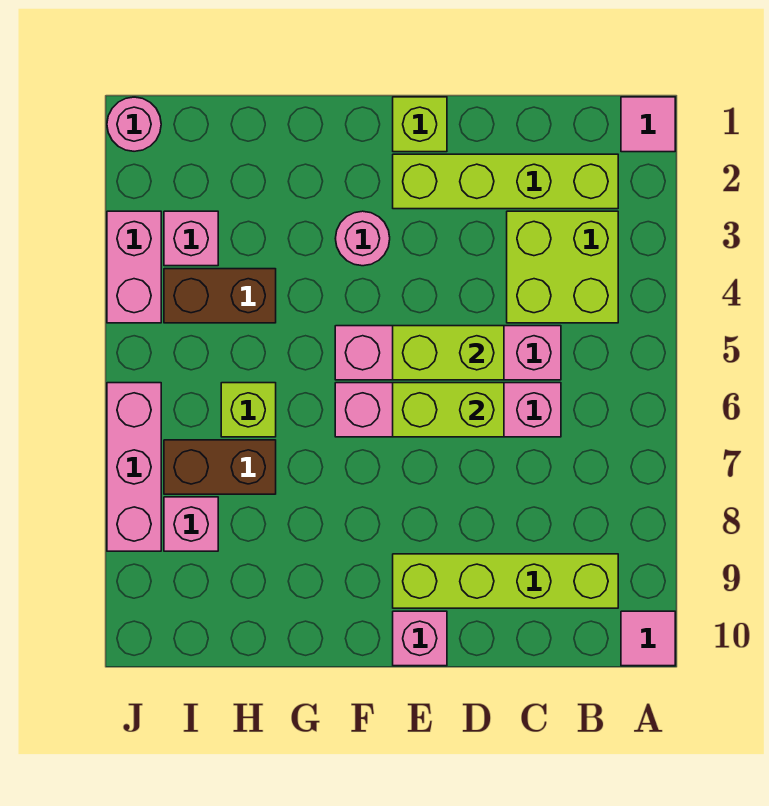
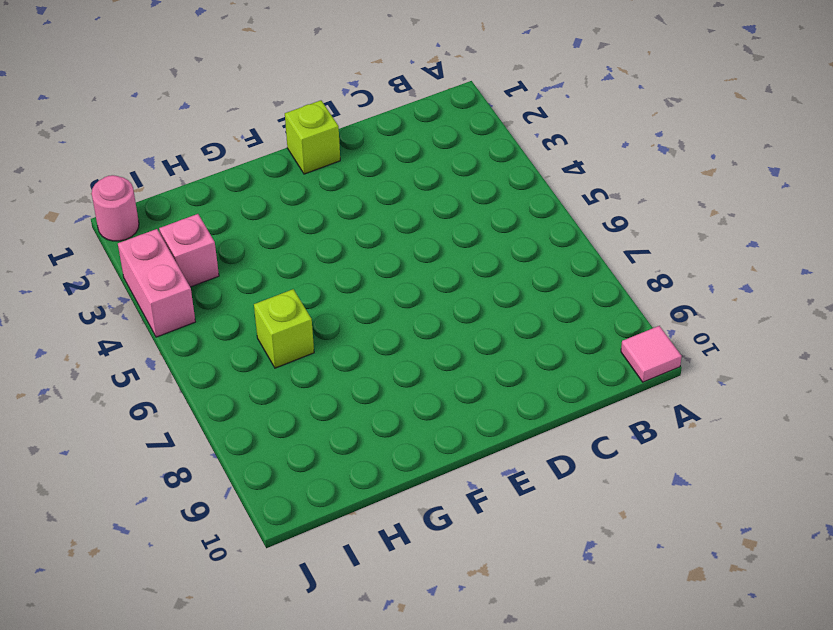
none -> pink 1x1 tile [621,97,675,152]
none -> lime 1x4 brick [393,154,618,209]
none -> lime 2x2 brick [507,211,618,323]

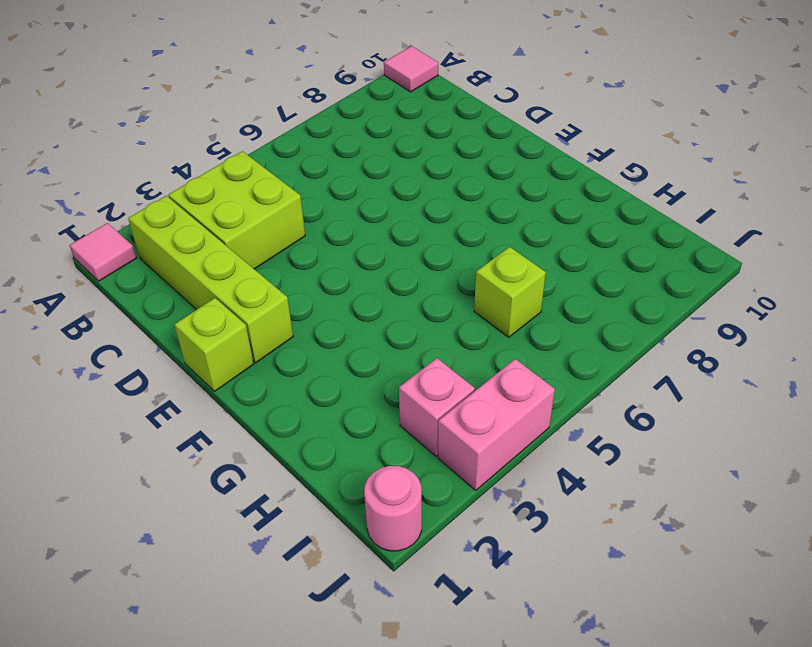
none -> lime 1x4 brick [393,554,618,608]
none -> pink 1x4 brick [335,326,561,380]
none -> pink 1x4 brick [335,383,561,437]

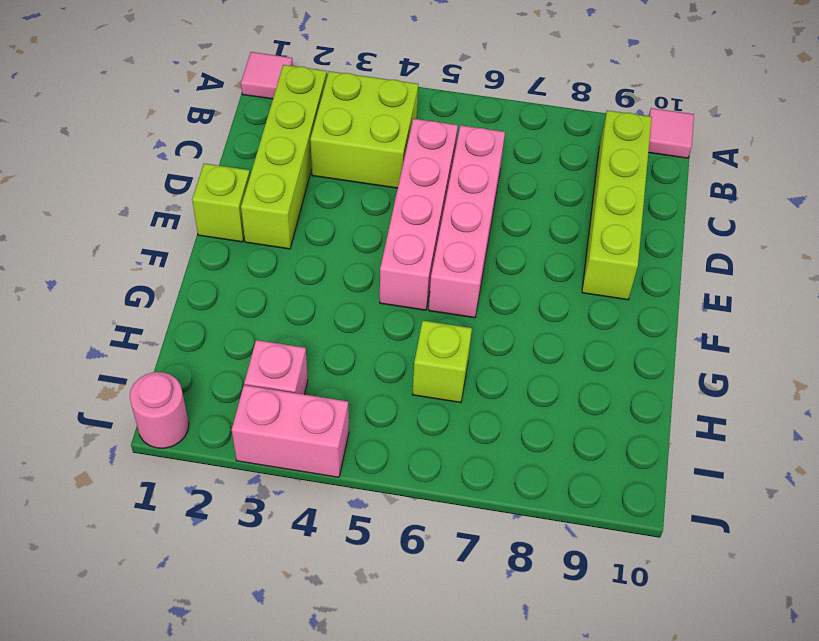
none -> pink 1x1 brick [393,611,447,666]
none -> pink 1x1 round brick [335,211,390,266]
none -> brown 1x2 brick [164,269,276,323]

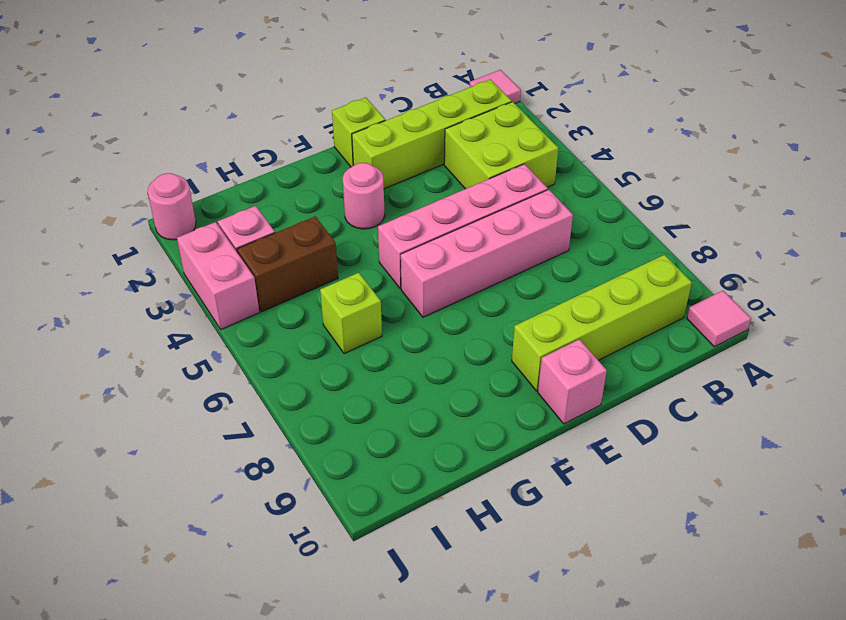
none -> brown 1x2 brick [164,440,276,494]
none -> pink 1x1 brick [164,497,218,551]
none -> pink 1x3 brick [107,383,161,551]

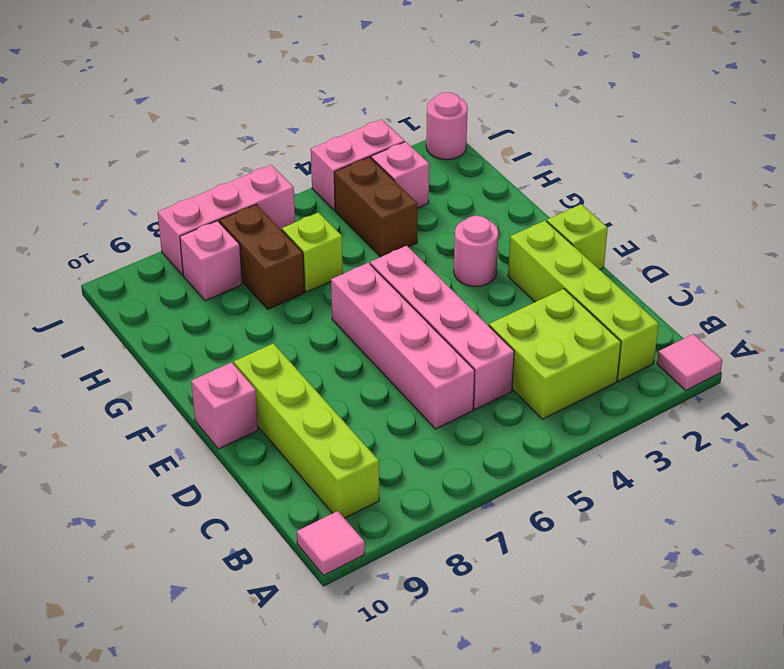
none -> lime 1x2 brick [393,326,504,380]
none -> lime 1x2 brick [393,383,504,437]

